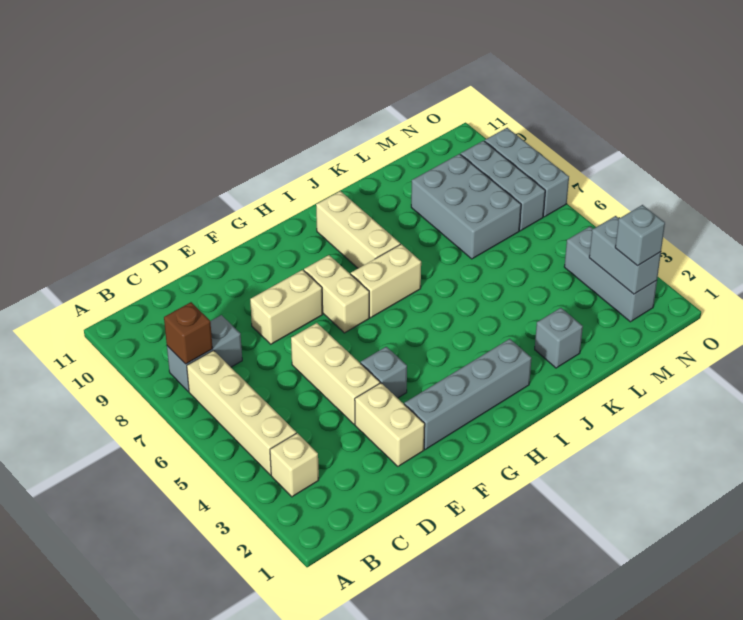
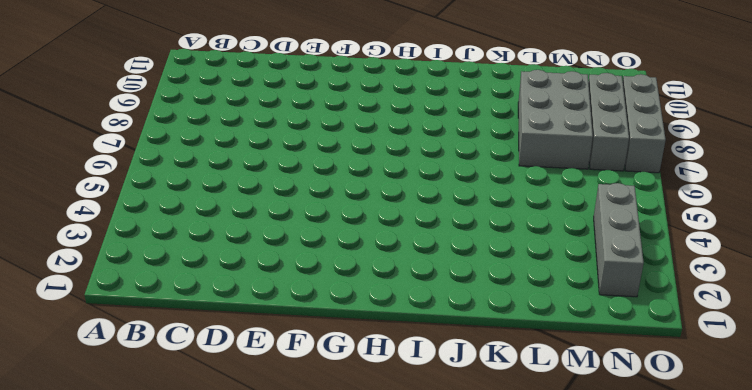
none -> tan 1x1 brick [270,433,319,497]
none -> tan 1x4 brick [187,350,296,475]
none -> grey 1x2 brick [167,315,242,391]

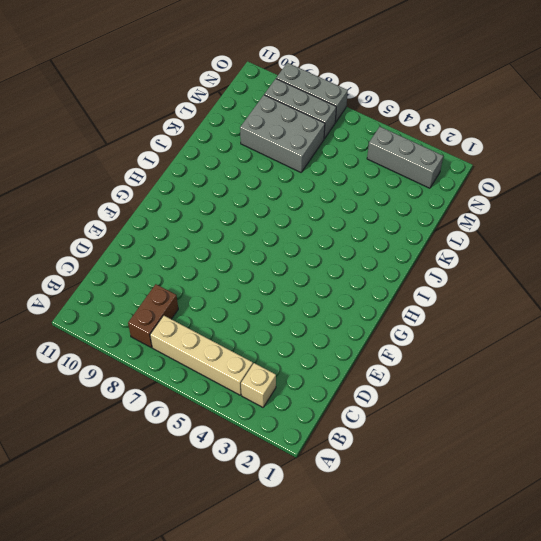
brown 1x2 brick [128,284,178,348] -> grey 1x2 brick [167,315,242,391]
none -> tan 1x2 brick [355,383,425,466]
none -> tan 1x3 brick [291,323,380,424]
none -> tan 1x2 brick [250,270,323,344]

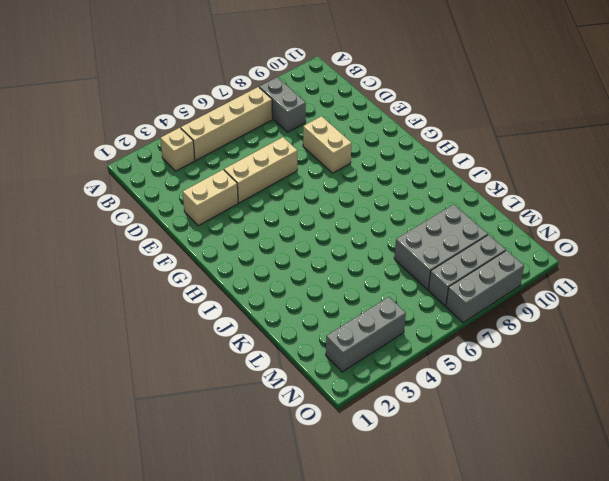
none -> grey 1x4 brick [404,339,531,450]
none -> grey 1x1 brick [361,347,407,398]
none -> tan 1x2 brick [304,255,369,333]

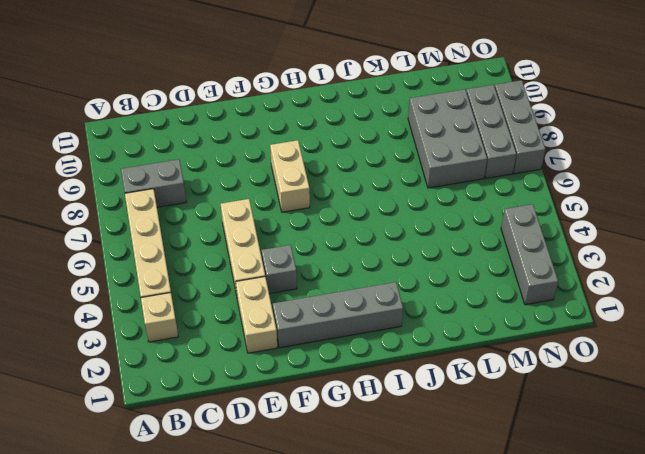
none -> tan 1x2 brick [250,270,323,344]
none -> tan 1x2 brick [351,244,421,318]
none -> tan 1x3 brick [316,191,400,268]

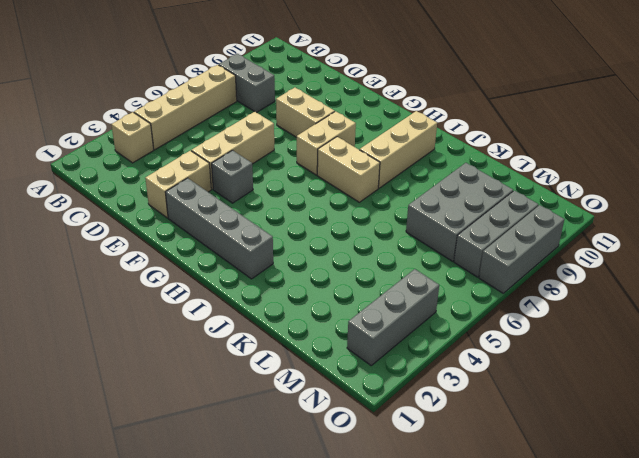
none -> grey 1x1 brick [535,308,583,368]
none -> brown 1x1 brick [164,302,213,364]
none -> grey 1x2 brick [589,216,661,294]

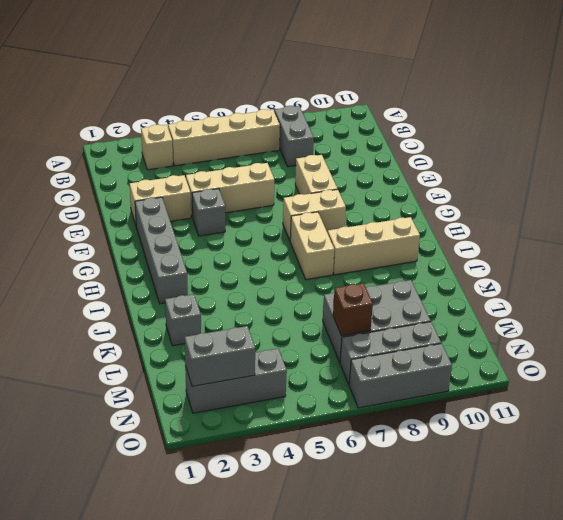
brown 1x1 brick [333,283,373,336] -> brown 1x1 brick moved to [164,302,213,364]
none -> grey 1x1 brick [615,205,665,266]

